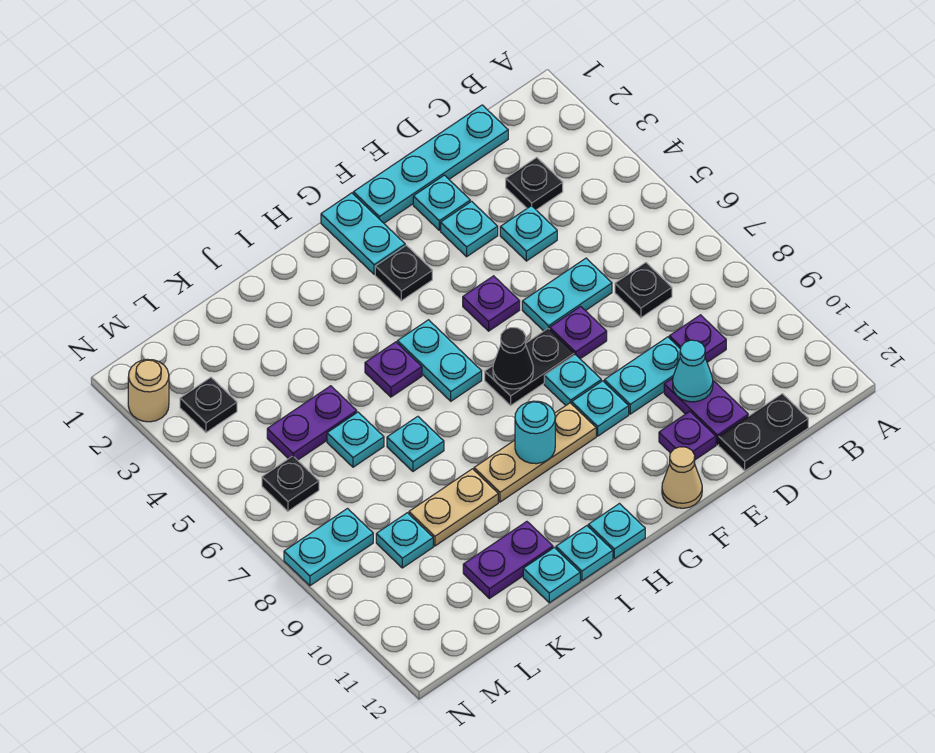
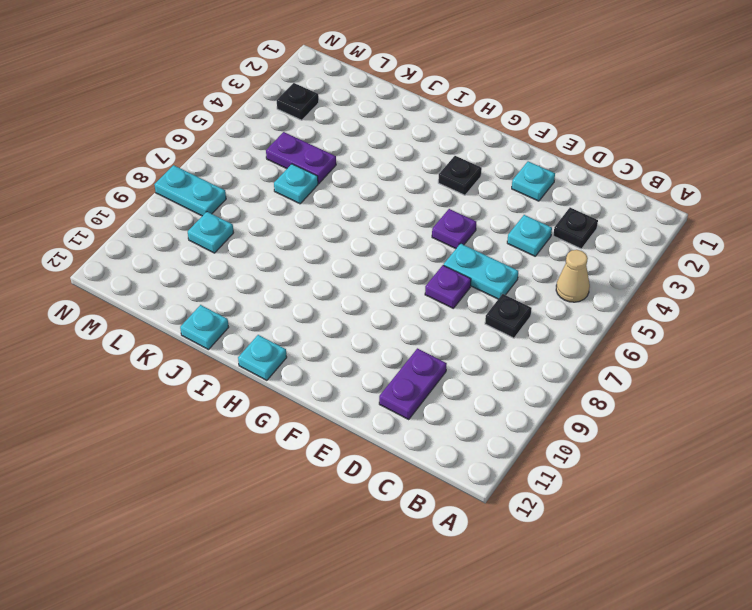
tan 1x1 cone [556,250,590,302] -> tan 1x1 cone moved to [662,447,702,508]
none -> cyan 1x4 plate [353,105,508,223]
none -> purple 1x1 plate [669,315,726,362]
none -> black 1x2 plate [719,394,808,471]
none -> cyan 1x2 plate [604,337,680,414]

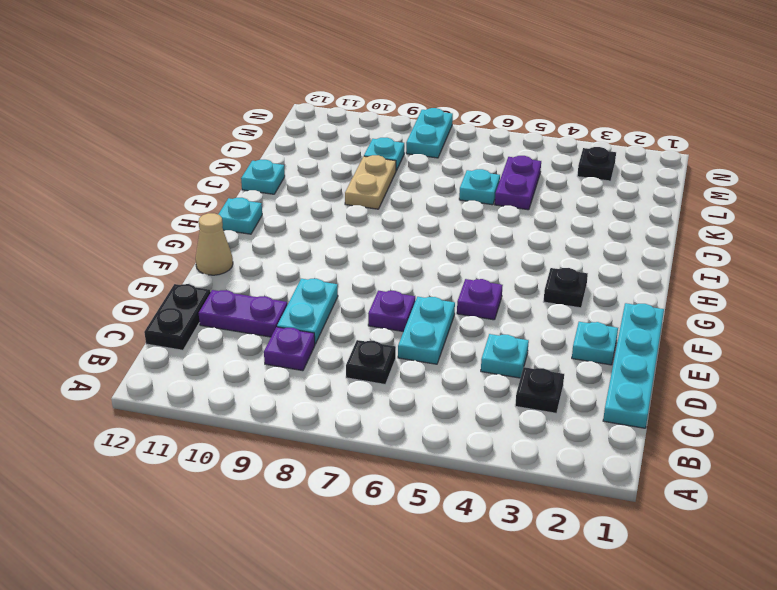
none -> cyan 1x1 plate [441,201,498,257]
none -> purple 1x1 plate [659,411,716,460]
none -> black 1x2 plate [485,329,574,405]
none -> cyan 1x1 plate [544,354,601,405]

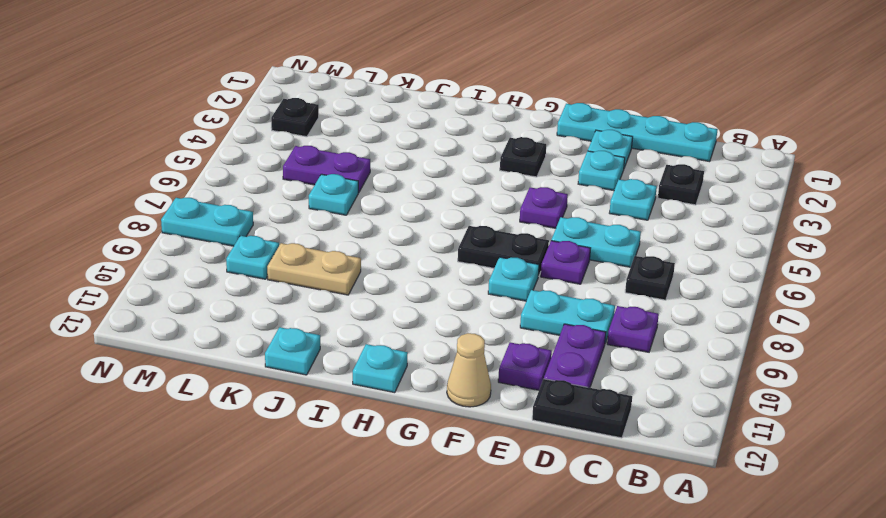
none -> cyan 1x1 plate [572,381,629,436]
none -> cyan 1x2 plate [321,193,405,274]
none -> tan 1x3 plate [474,403,596,502]
none -> cyan 1x2 plate [397,320,482,401]

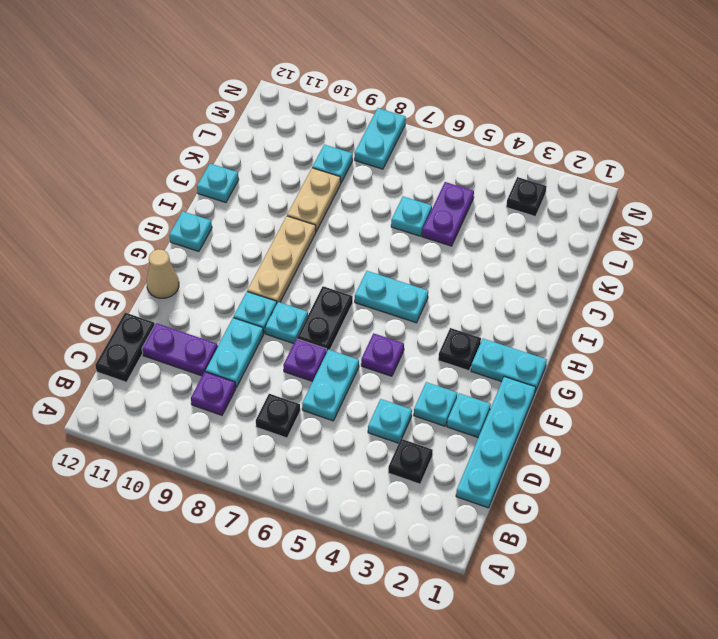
none -> purple 1x1 plate [659,411,716,460]
none -> purple 1x1 plate [365,342,422,397]
none -> cyan 1x1 plate [556,526,613,581]
none -> cyan 1x1 plate [387,416,444,471]

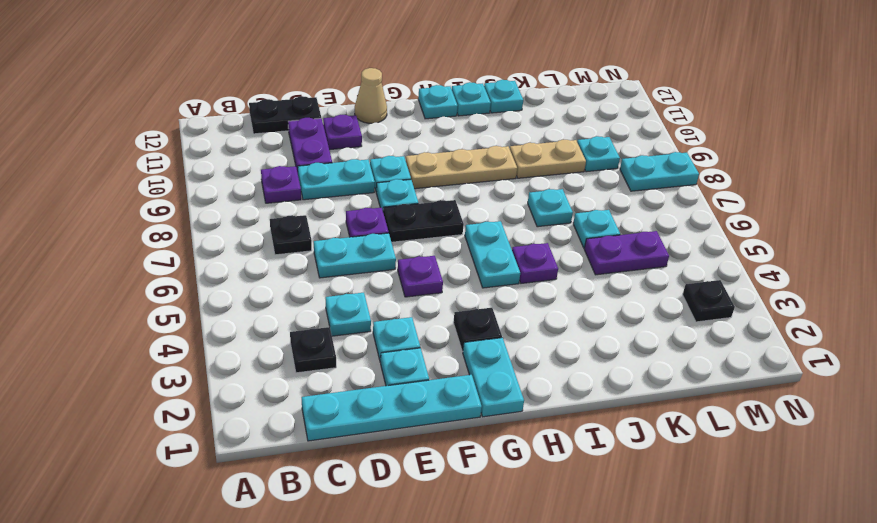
none -> purple 1x2 plate [463,521,553,599]
none -> black 1x1 plate [262,456,319,511]
none -> tan 1x1 round brick [128,359,169,422]
none -> cyan 1x1 cone [673,340,713,402]

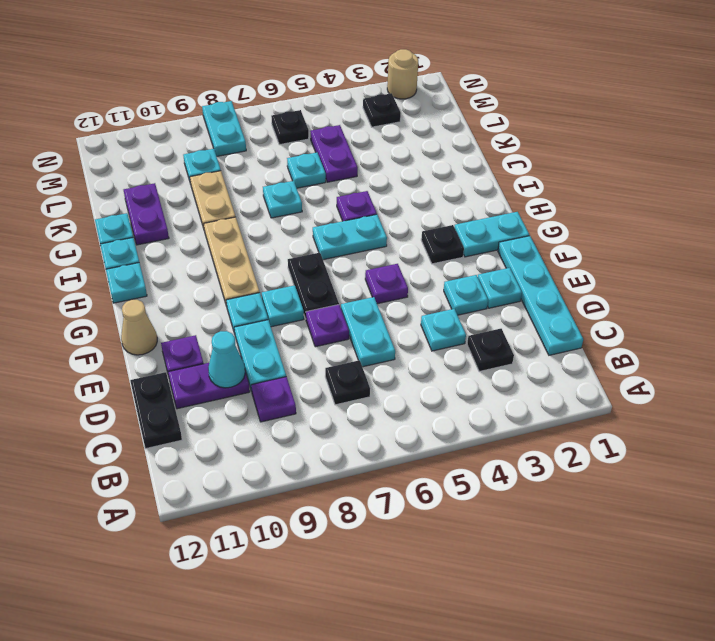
none -> black 1x1 cone [493,328,533,389]
none -> cyan 1x1 round brick [515,401,555,464]

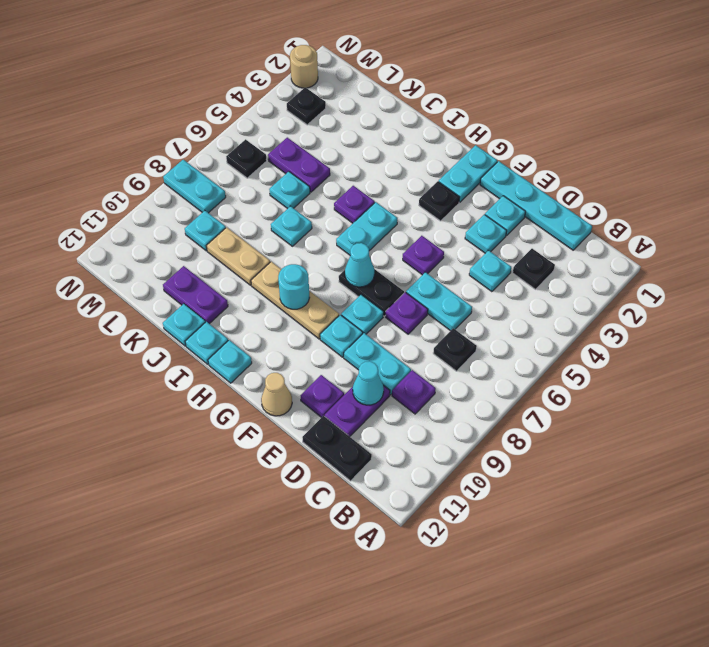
cyan 1x1 cone [345,243,374,287] -> black 1x1 cone [493,328,533,389]

